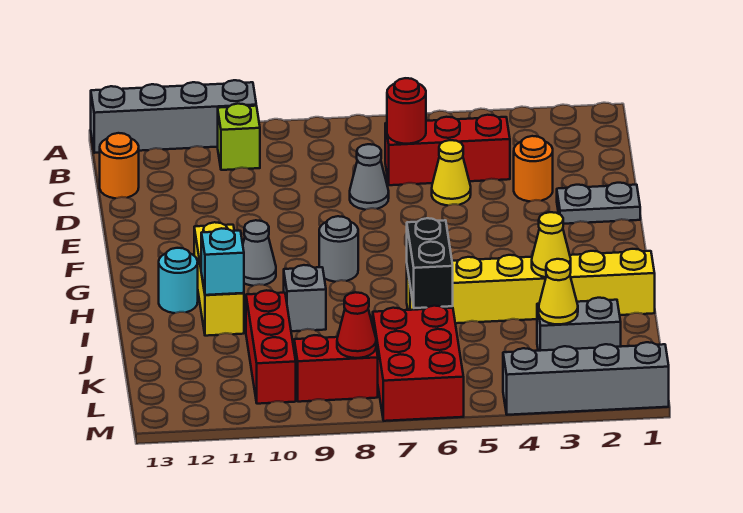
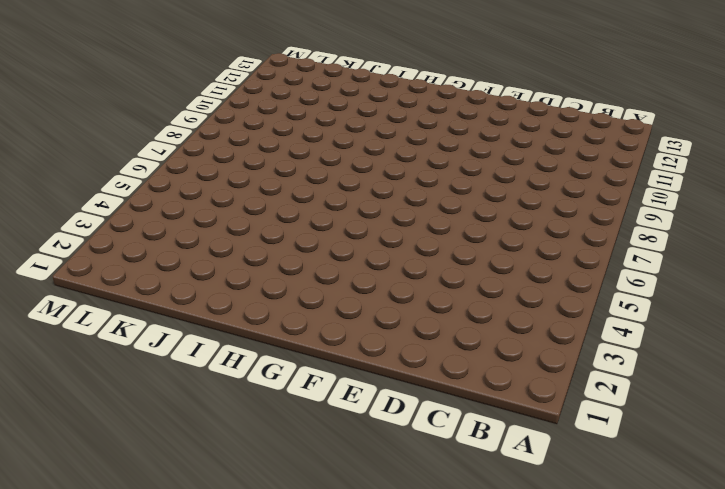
none -> grey 1x4 brick [91,80,256,153]
none -> lime 1x1 brick [218,104,260,170]
none -> red 1x3 brick [385,115,510,185]

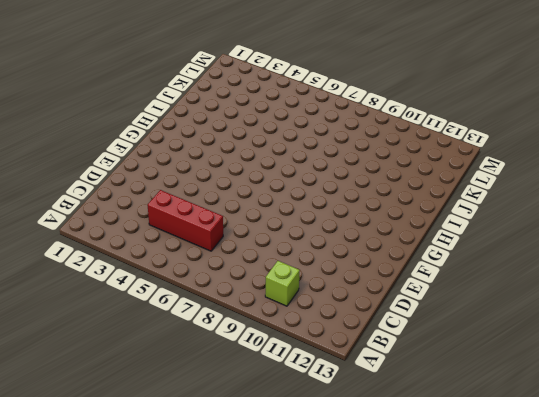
none -> grey 1x4 brick [91,80,256,153]
none -> orange 1x1 round brick [100,133,139,198]
none -> orange 1x1 round brick [514,136,553,201]

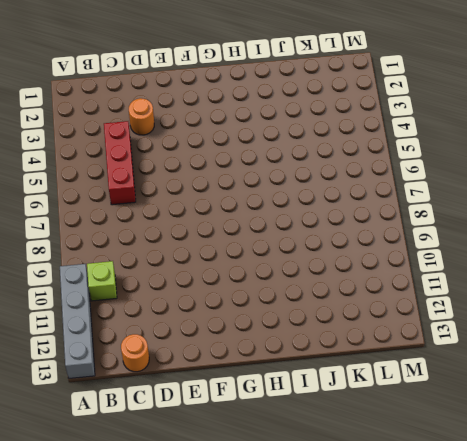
none -> yellow 1x1 cone [432,140,471,206]
none -> grey 1x1 cone [350,144,389,210]
none -> grey 1x2 plate [557,183,640,224]

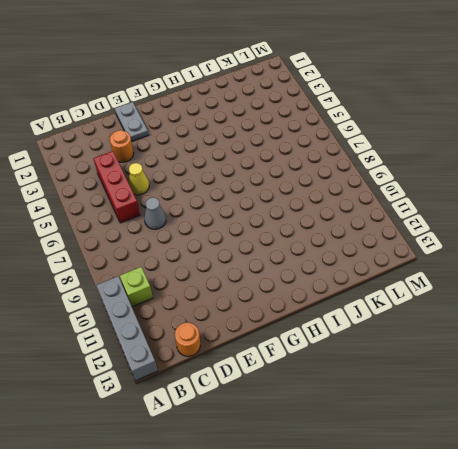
none -> grey 1x1 round brick [319,216,358,282]
none -> grey 1x1 cone [243,220,276,286]
none -> yellow 1x3 brick [194,222,244,336]

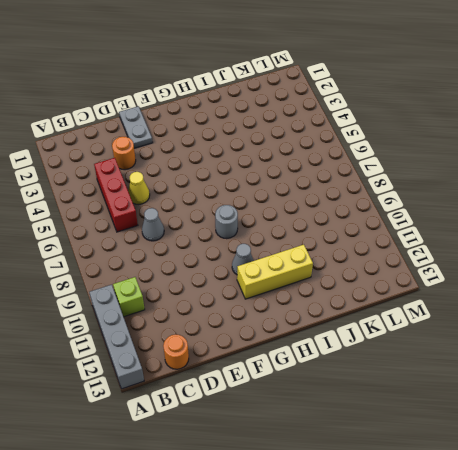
none -> cyan 1x1 round brick [159,248,198,313]
none -> yellow 1x6 brick [407,249,655,323]
none -> grey 1x1 brick [284,265,326,331]

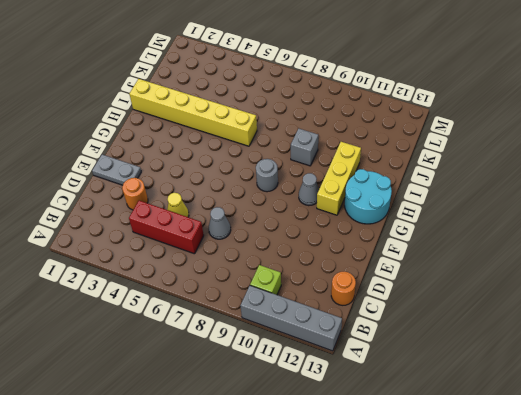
cyan 2x2 round brick [345,169,392,224] -> cyan 1x1 round brick [159,248,198,313]
none -> red 1x3 brick [246,290,296,404]
none -> grey 1x2 brick [537,298,621,351]
none -> red 2x3 brick [373,306,464,421]

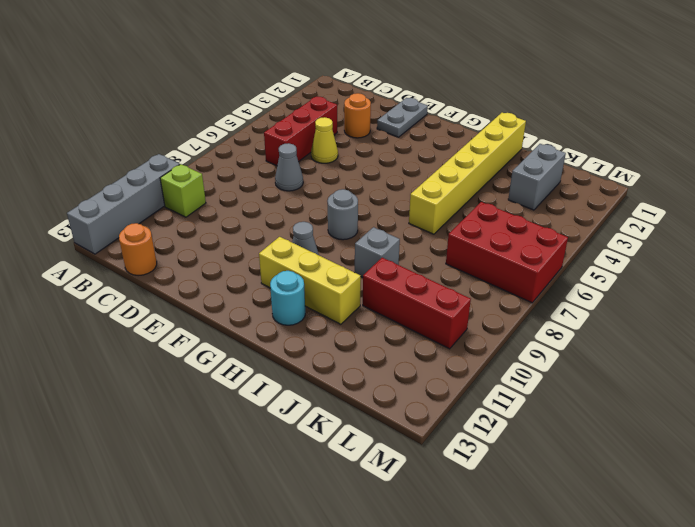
none -> red 1x2 brick [294,335,378,402]
none -> grey 1x4 brick [503,342,669,415]
none -> red 1x1 round brick [387,78,426,144]

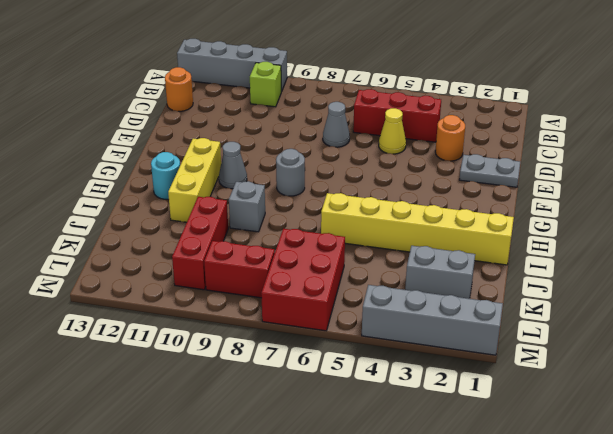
none -> red 1x1 round brick [387,78,426,144]
none -> yellow 1x1 cone [532,212,571,277]
none -> black 1x2 brick [407,218,453,308]

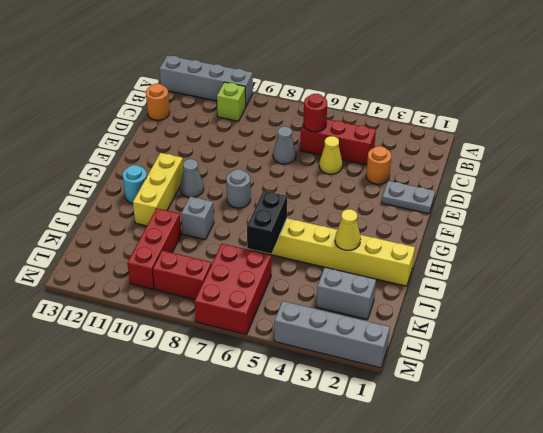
none -> cyan 1x1 brick [201,228,244,295]
none -> yellow 1x1 cone [539,259,578,324]
none -> red 1x1 cone [337,292,376,358]

